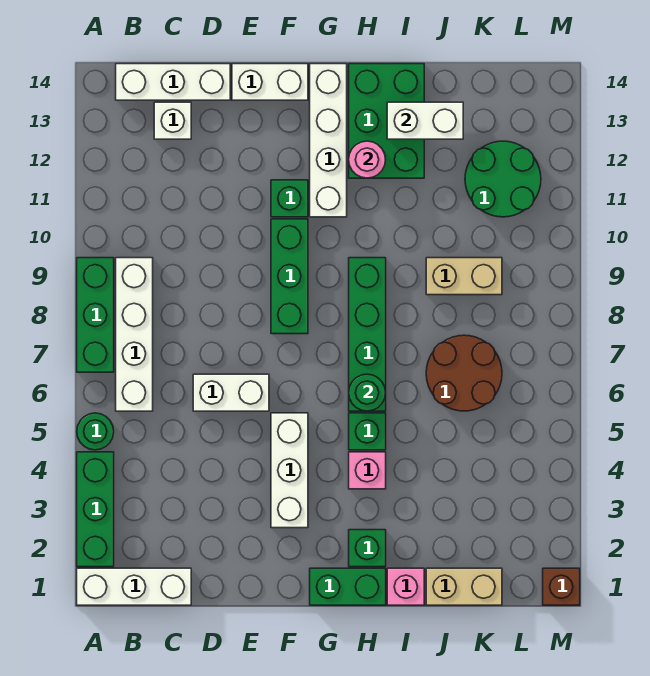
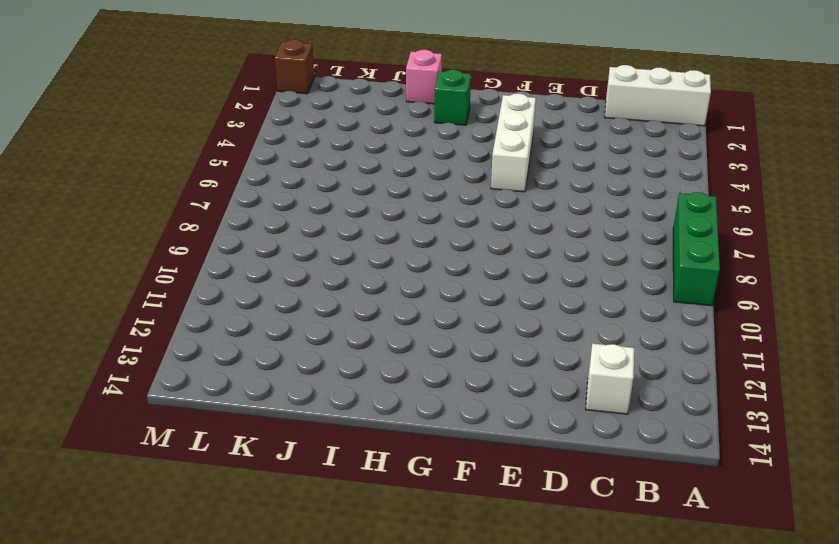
none -> green 1x3 brick [77,452,114,567]
none -> green 1x1 round brick [77,413,114,450]
none -> white 1x4 brick [116,258,153,411]

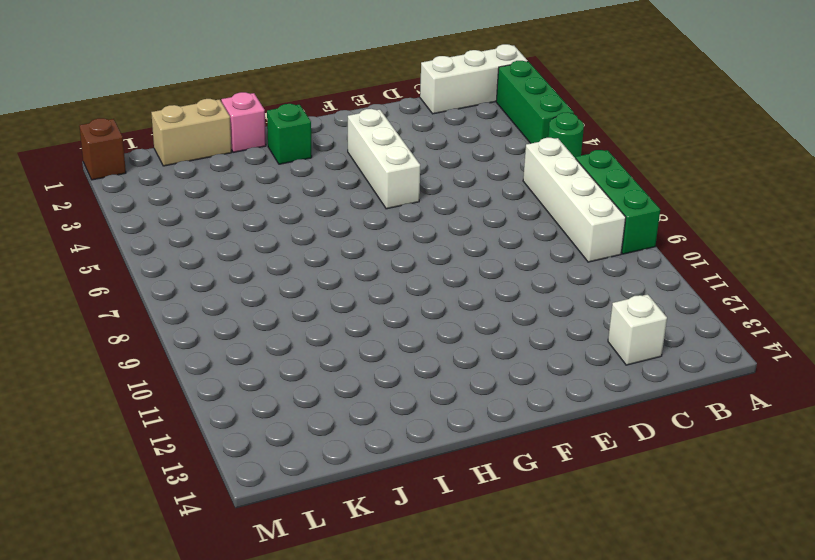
none -> white 1x3 brick [116,64,230,100]
none -> white 1x2 brick [193,374,269,411]
none -> white 1x2 brick [232,64,308,100]

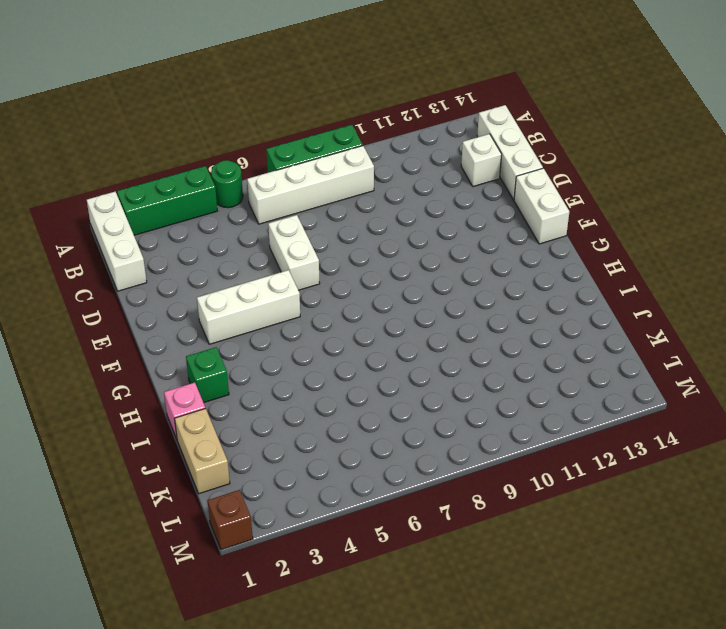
none -> green 1x3 brick [271,219,308,334]
none -> green 1x1 brick [271,180,308,217]
none -> green 1x2 brick [310,568,386,605]

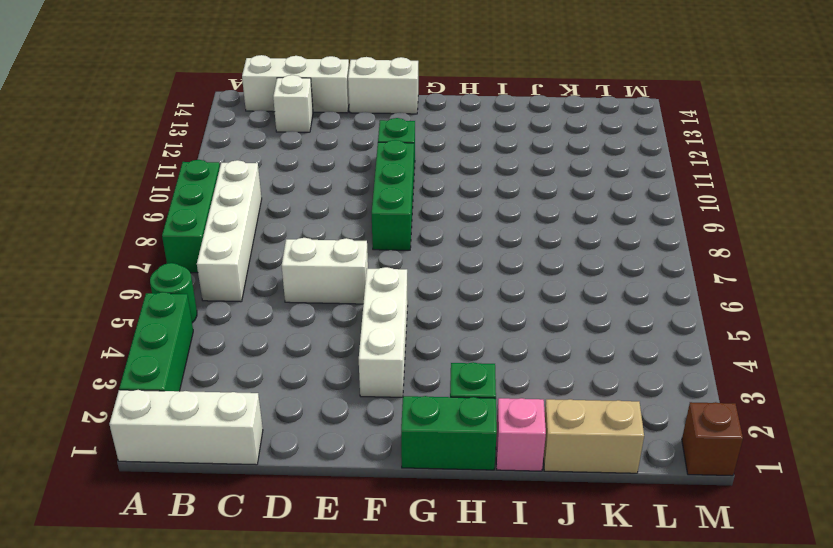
none -> white 1x4 brick [310,64,347,217]
none -> pink 1x1 brick [349,452,386,489]
none -> green 1x1 brick [349,413,386,450]

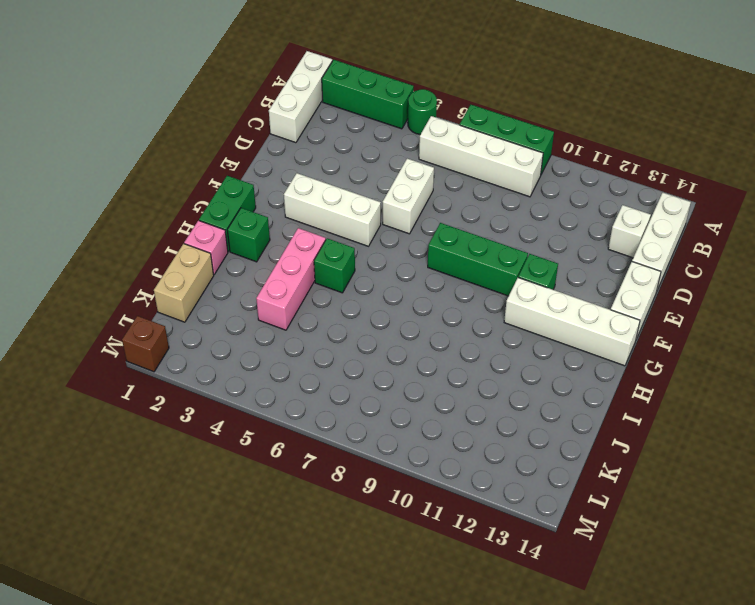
pink 1x3 brick [256,228,326,330] -> pink 1x1 brick [349,452,386,489]
none -> green 1x4 brick [349,258,386,411]
none -> green 2x3 brick [349,64,424,178]
none -> brown 2x2 round brick [426,335,502,411]

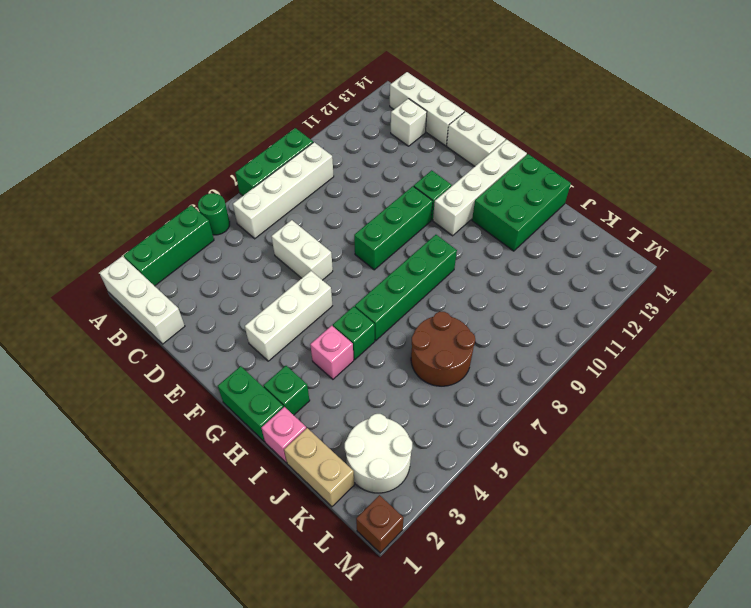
white 2x2 round brick [345,414,412,493] -> none
none -> tan 1x2 brick [426,258,502,295]
none -> green 2x2 round brick [465,141,541,217]
none -> green 1x1 round brick [349,374,386,411]

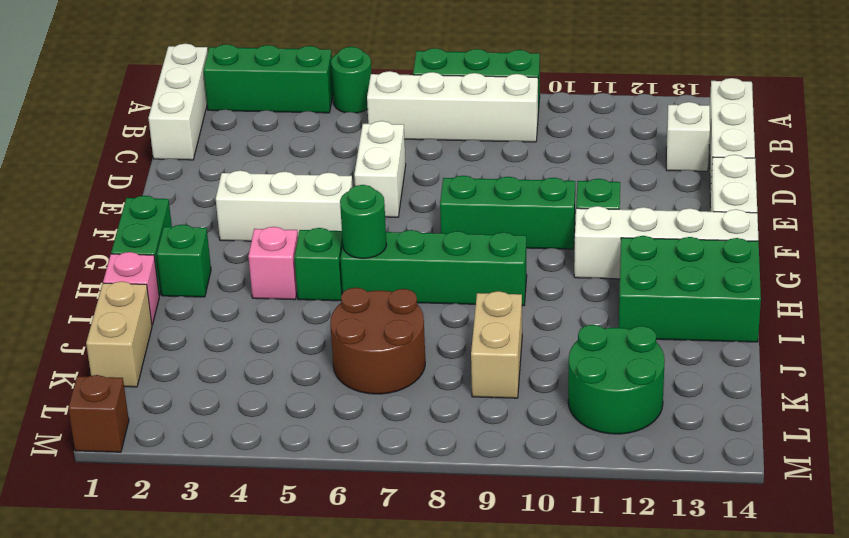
none -> pink 1x1 round brick [349,141,386,178]
none -> white 1x2 brick [387,102,463,139]

